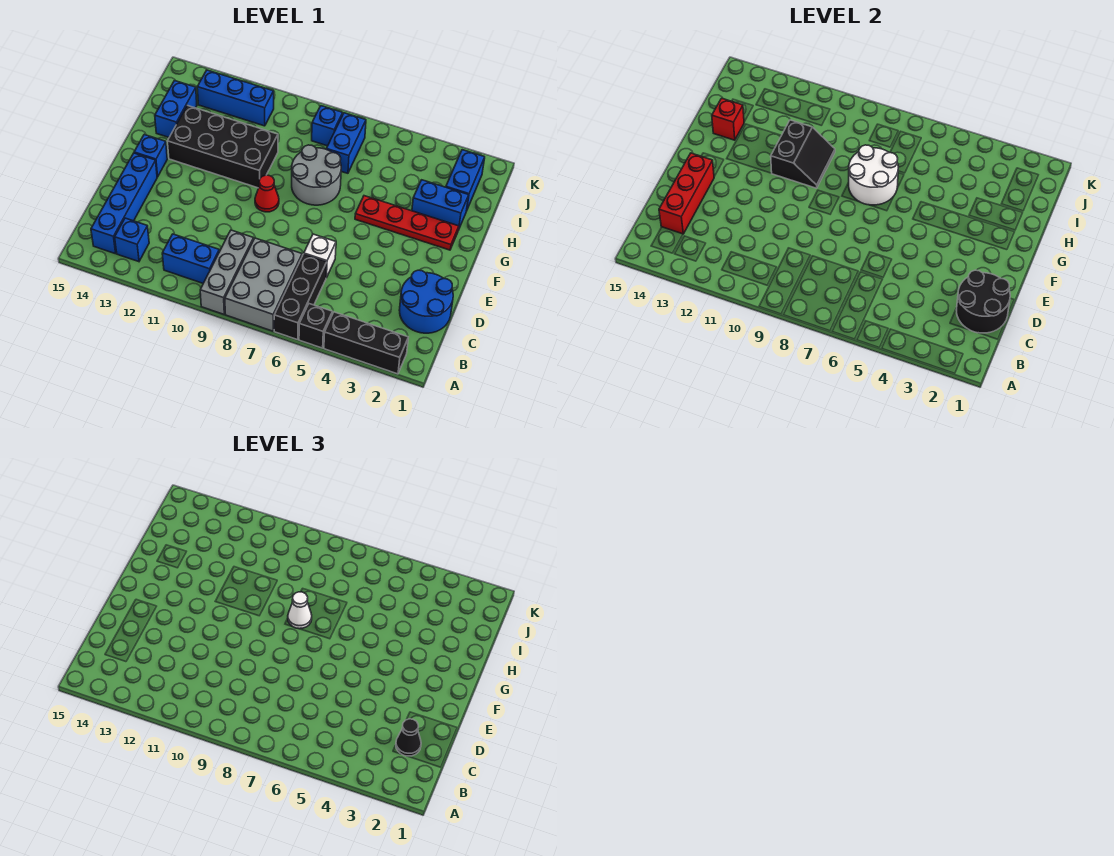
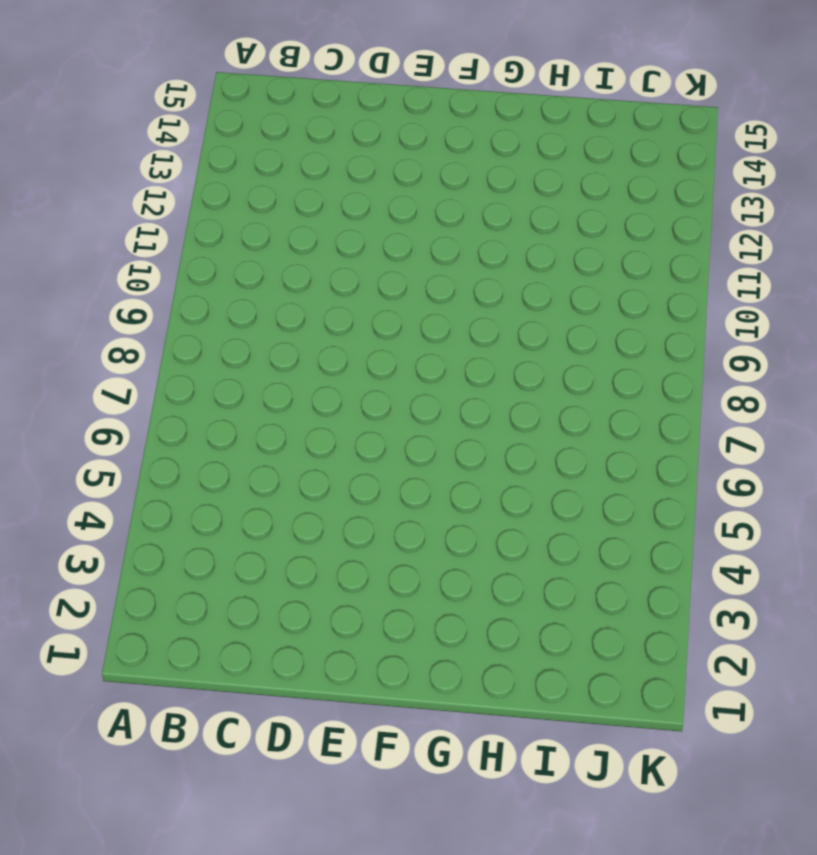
none -> black 1x3 brick [324,312,408,374]
none -> black 1x1 brick [299,304,332,348]
none -> black 1x3 brick [274,254,327,340]

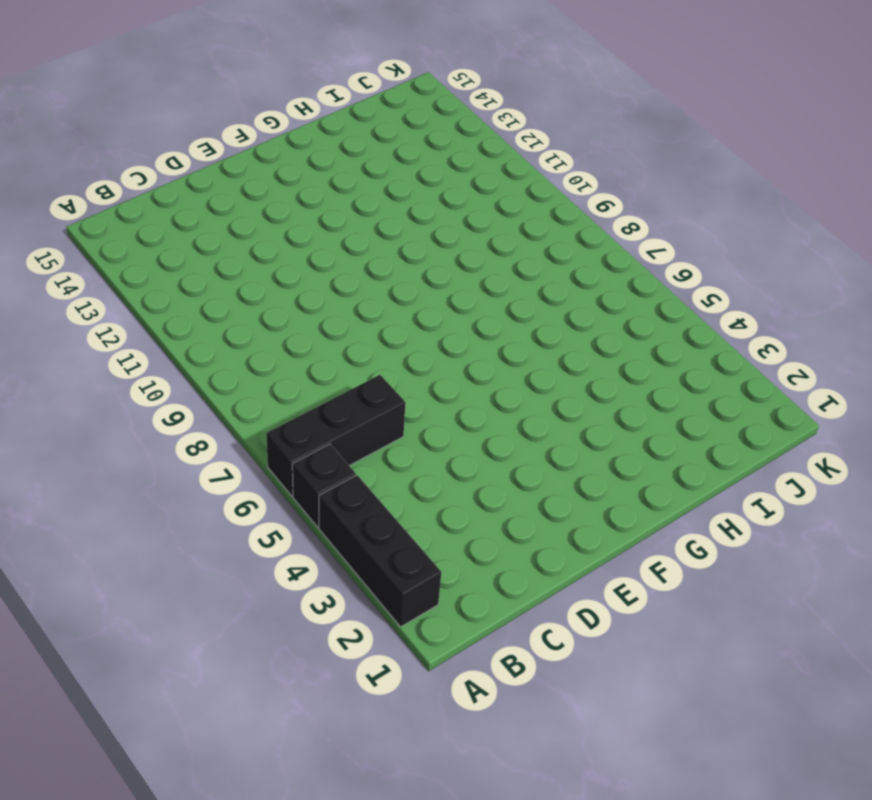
none -> grey 2x3 brick [225,238,302,331]
none -> grey 1x3 brick [200,230,254,314]
none -> blue 1x2 brick [162,234,219,283]

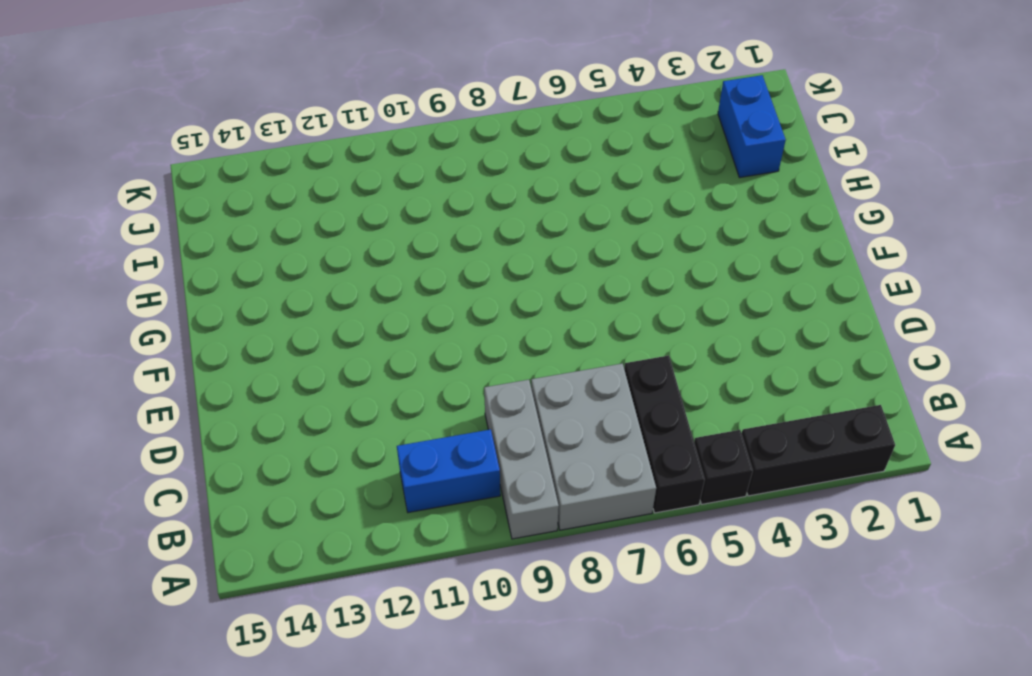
none -> blue 1x1 brick [115,218,149,262]
none -> blue 1x4 brick [91,153,157,254]
none -> blue 2x2 round brick [399,270,453,333]

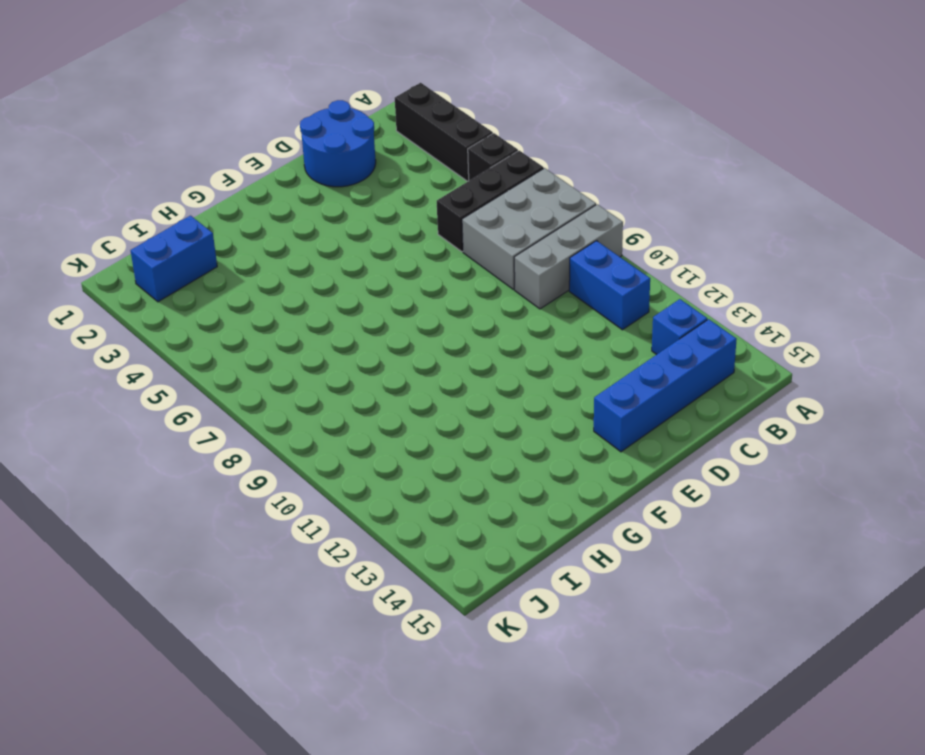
none -> white 1x1 brick [304,234,336,278]
none -> red 1x1 cone [255,175,279,212]
none -> blue 1x1 brick [134,135,167,177]

